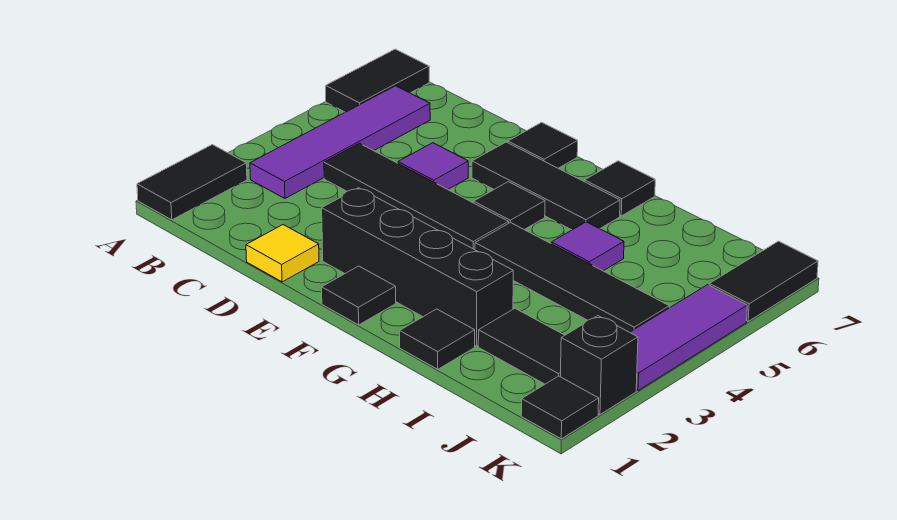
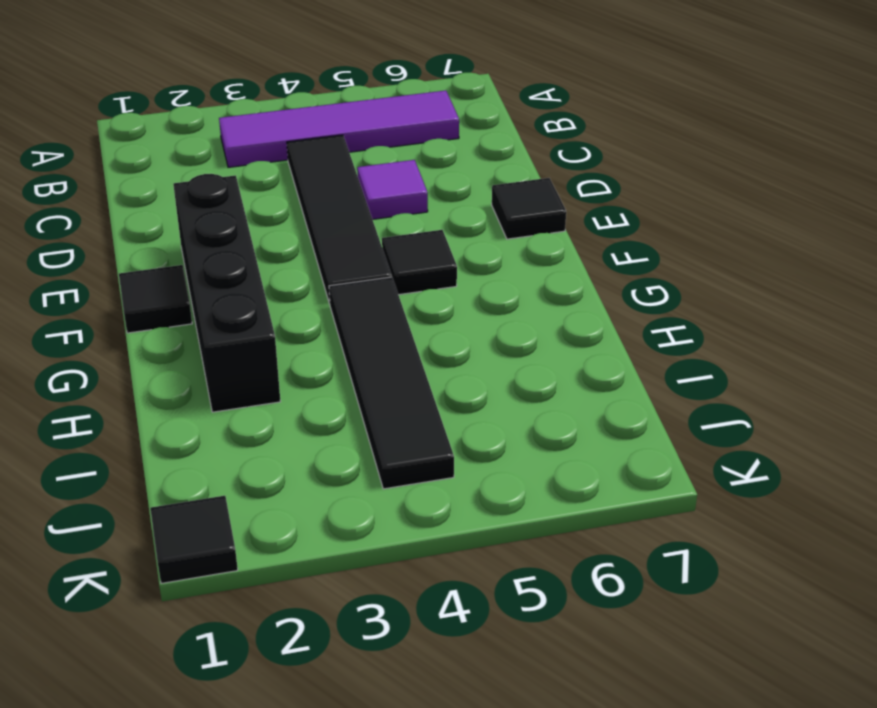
none -> black 1x2 tile [137,145,247,220]
none -> black 1x2 tile [326,49,429,112]
none -> yellow 1x1 tile [246,225,319,282]

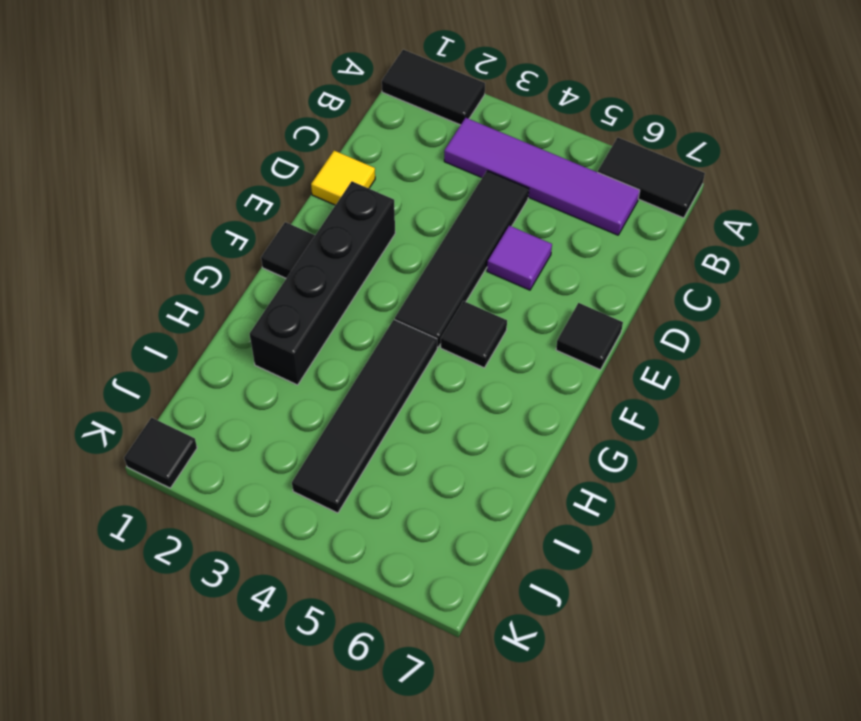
none -> black 1x3 tile [472,142,620,230]
none -> black 1x1 tile [584,161,655,216]
none -> black 1x1 tile [400,309,475,369]

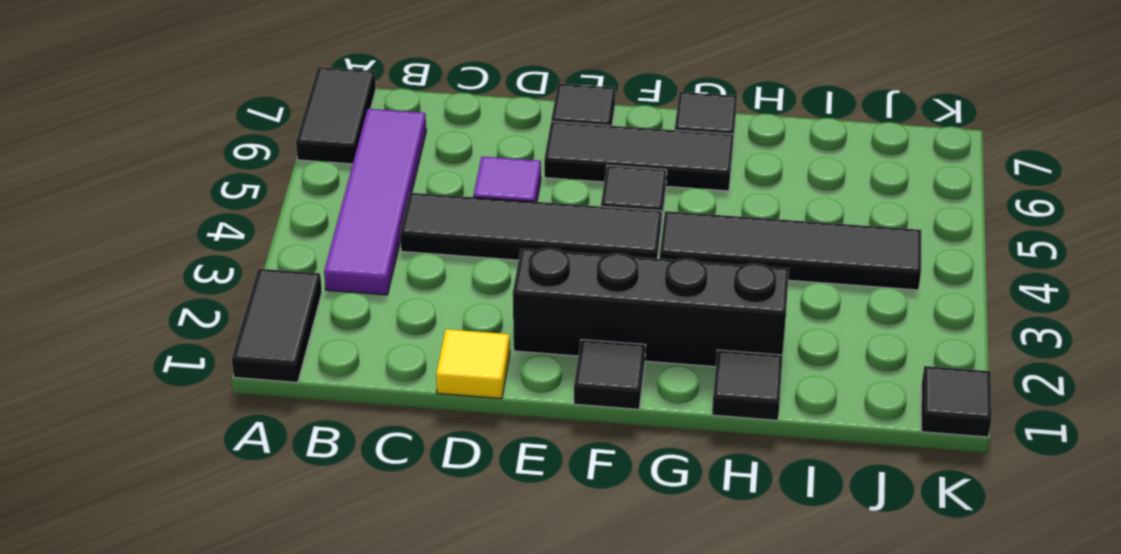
none -> purple 1x1 tile [551,222,624,271]
none -> black 1x2 tile [478,308,565,384]
none -> black 1x1 brick [560,316,638,414]

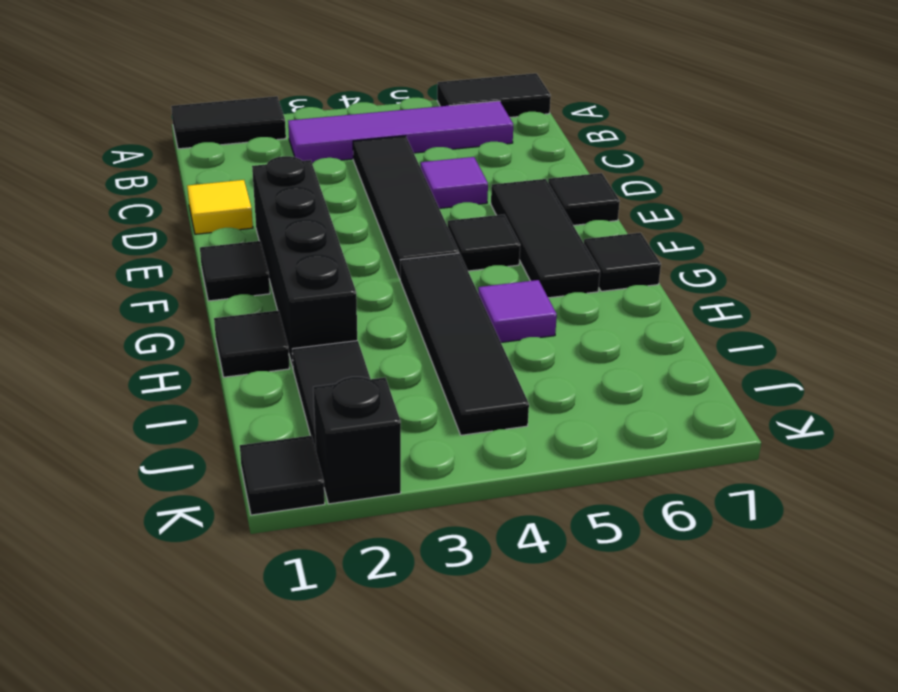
none -> purple 1x3 tile [630,285,747,391]
none -> black 1x2 tile [709,241,818,321]

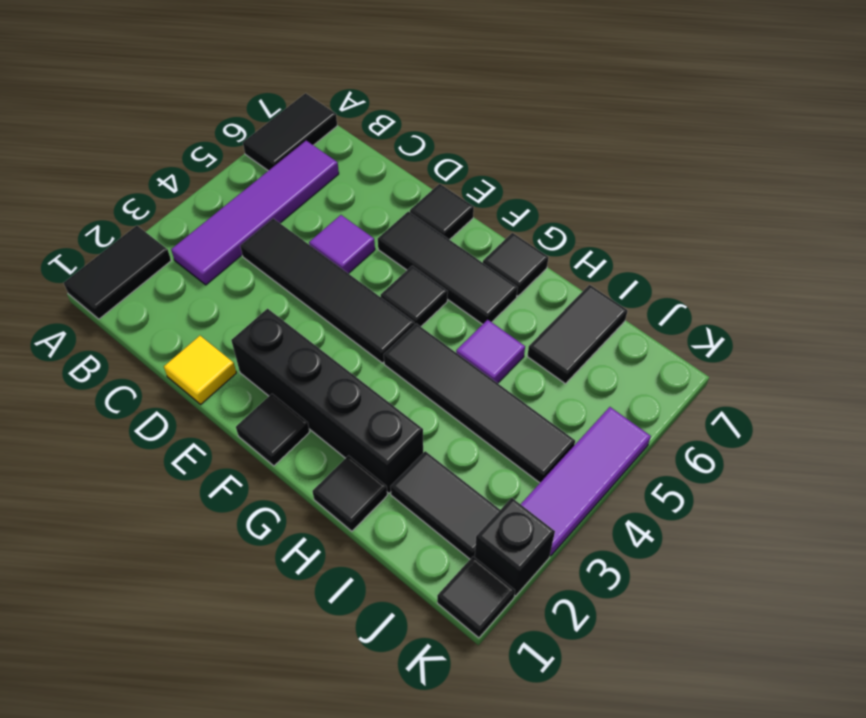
black 1x2 tile [527,285,628,384] -> black 1x2 tile moved to [709,241,818,321]

